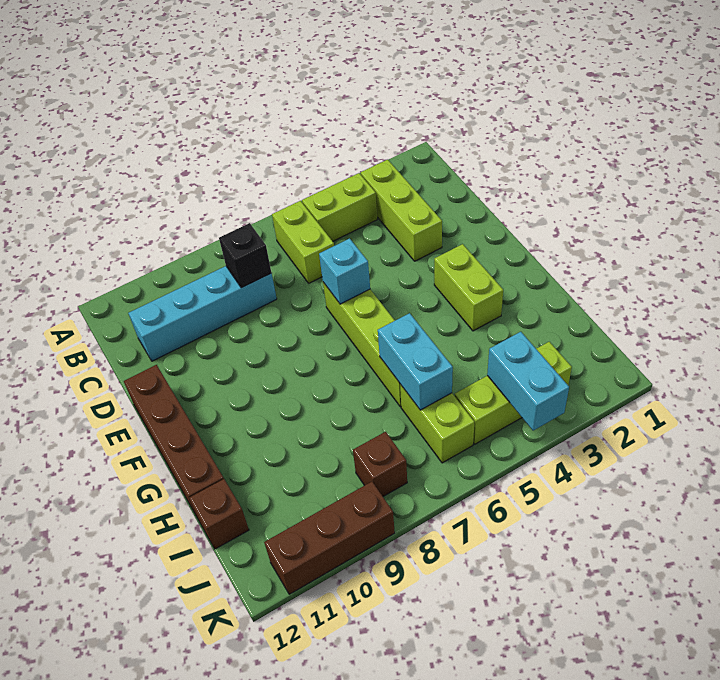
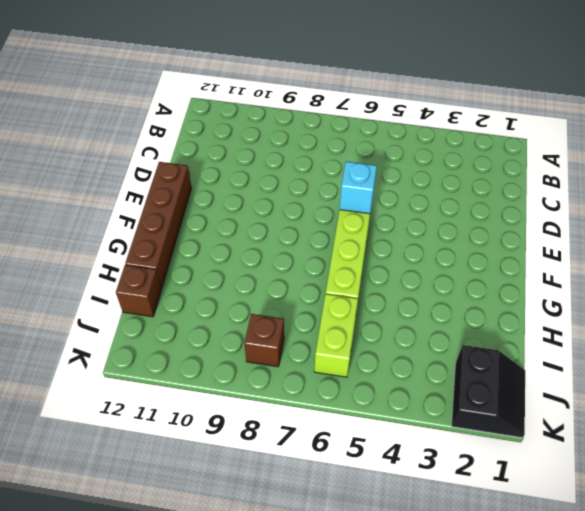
black 2x2 slope [452,345,525,438] -> none
none -> lime 1x3 brick [361,160,442,261]
none -> lime 1x2 brick [302,173,378,241]
none -> lime 1x2 brick [272,201,334,283]

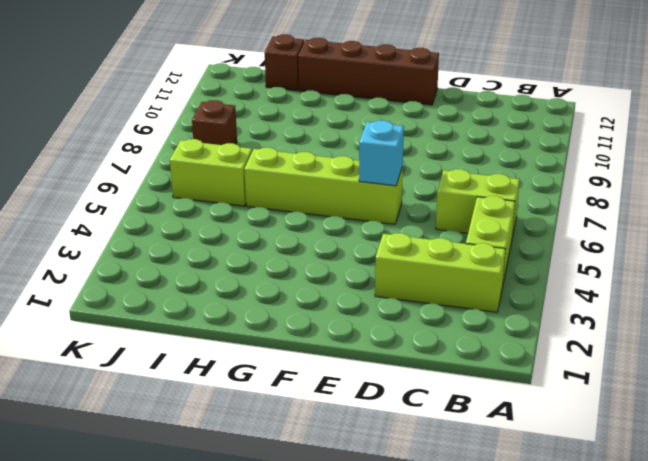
none -> cyan 1x4 brick [128,266,277,361]
none -> lime 1x2 brick [434,244,503,331]
none -> lime 1x3 brick [455,342,572,444]

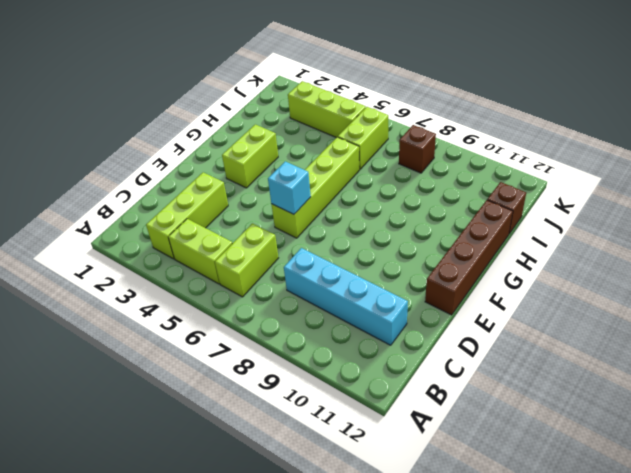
none -> brown 1x3 brick [264,482,395,594]
none -> black 1x1 brick [219,223,271,288]
none -> cyan 1x2 brick [378,313,453,410]

